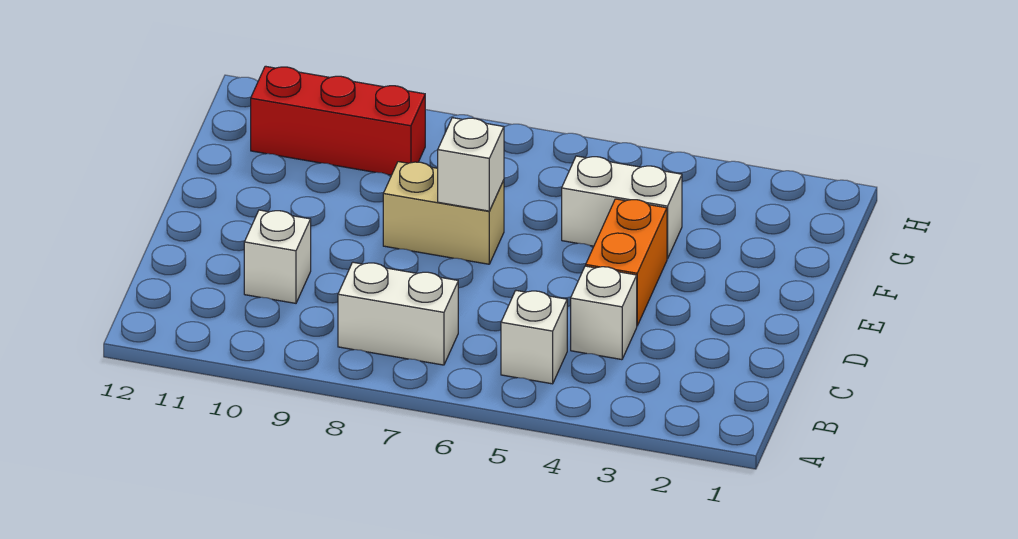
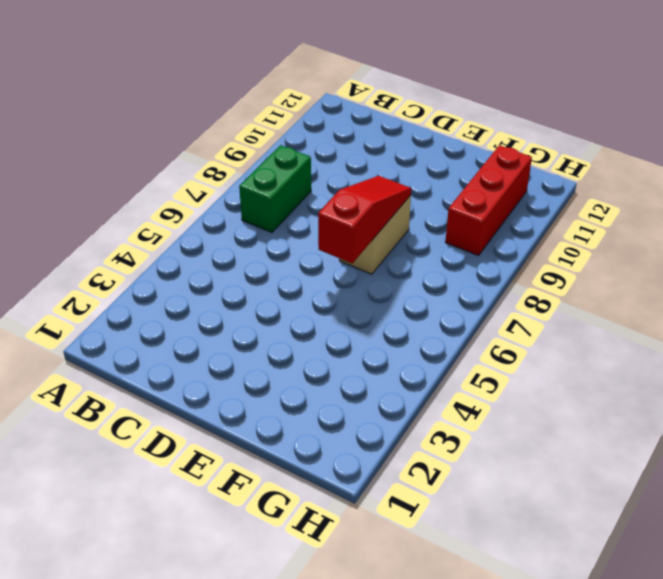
green 1x2 brick [239,145,311,233] -> white 1x2 brick [338,262,458,365]
red 1x3 slope [318,176,411,263] -> white 1x1 brick [438,118,504,211]
none -> white 1x1 brick [501,291,567,384]
none -> white 1x1 brick [571,266,637,360]

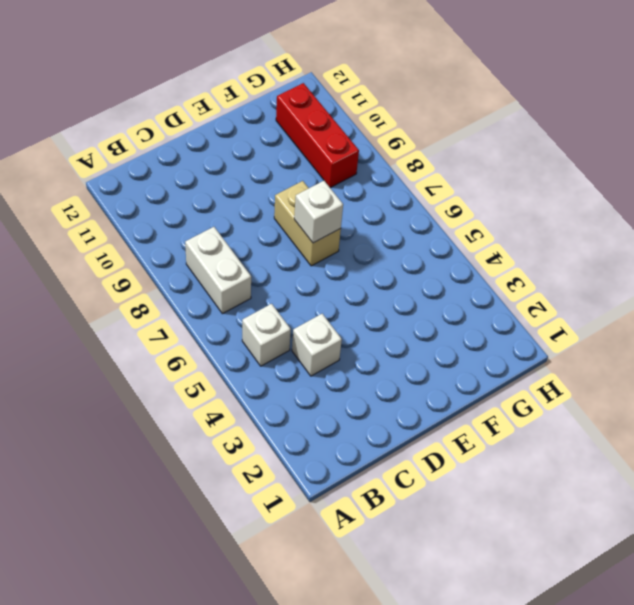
none -> white 1x1 brick [244,210,311,303]
none -> orange 1x2 brick [586,199,667,326]

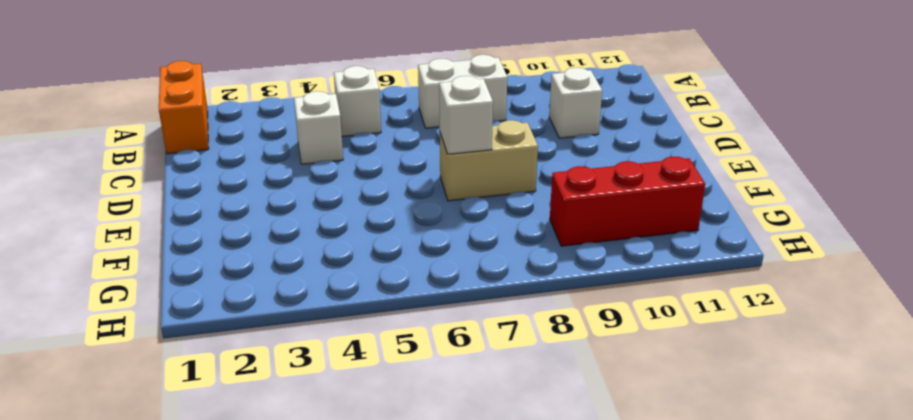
orange 1x2 brick [159,61,209,154] -> orange 1x2 brick moved to [586,199,667,326]
none -> white 1x2 brick [562,156,682,259]

